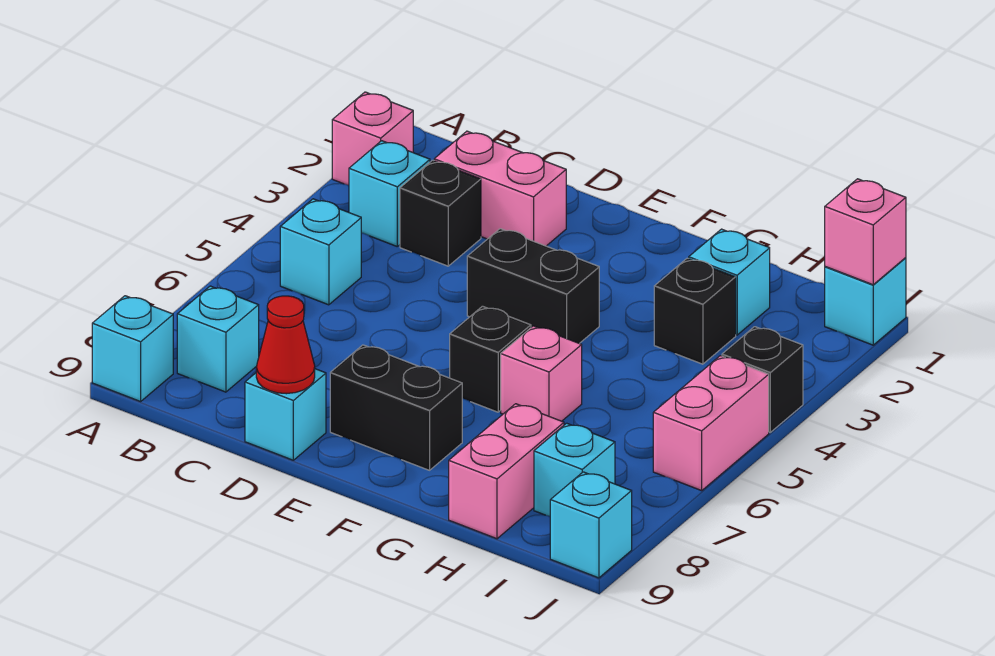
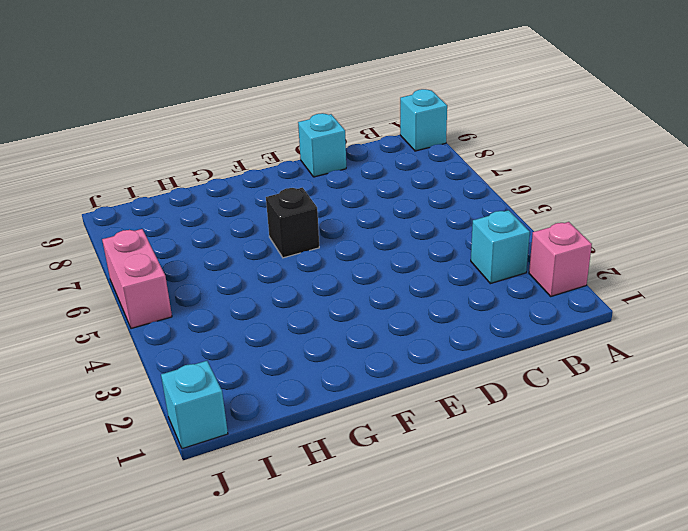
none -> cyan 1x1 brick [280,199,361,305]
none -> cyan 1x1 brick [177,286,259,392]
none -> pink 1x2 brick [434,131,566,246]

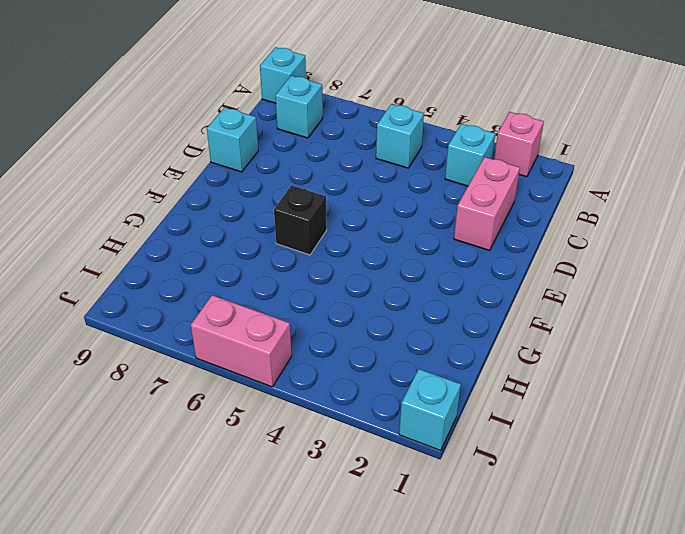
none -> black 1x1 brick [400,160,481,266]
none -> black 1x2 brick [467,229,599,343]
none -> black 1x2 brick [330,345,462,470]

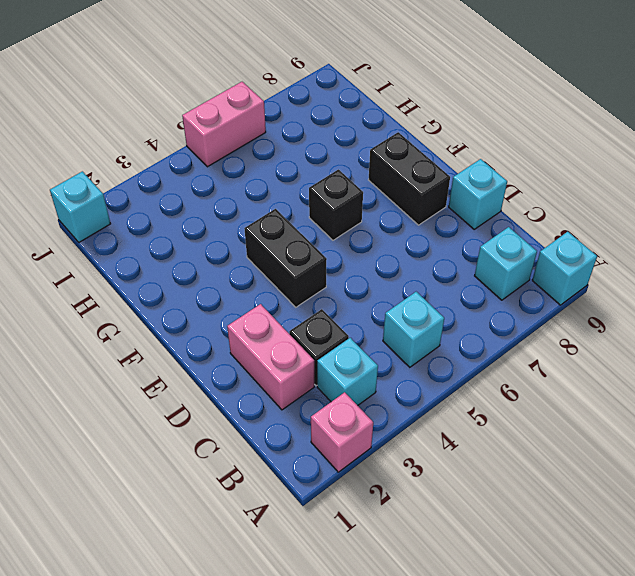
none -> pink 1x1 brick [501,326,582,421]
none -> cyan 1x1 brick [689,229,770,335]
none -> black 1x1 brick [654,258,736,364]

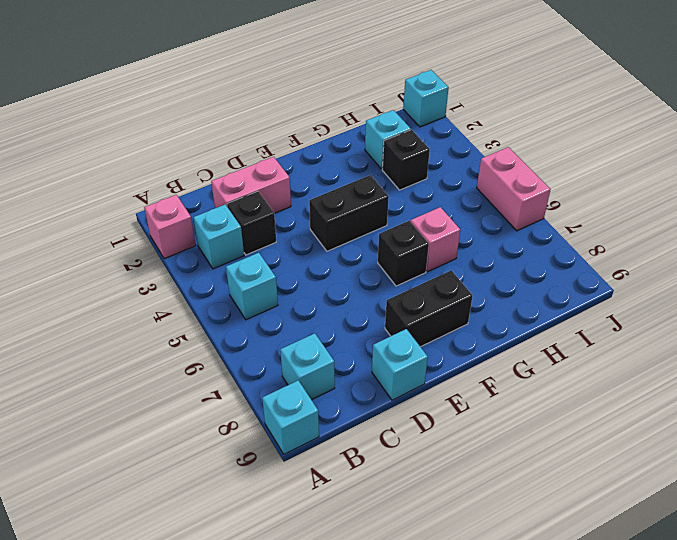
none -> pink 1x2 brick [449,404,564,539]
none -> cyan 1x1 brick [534,423,615,516]
none -> black 1x1 brick [722,327,803,432]

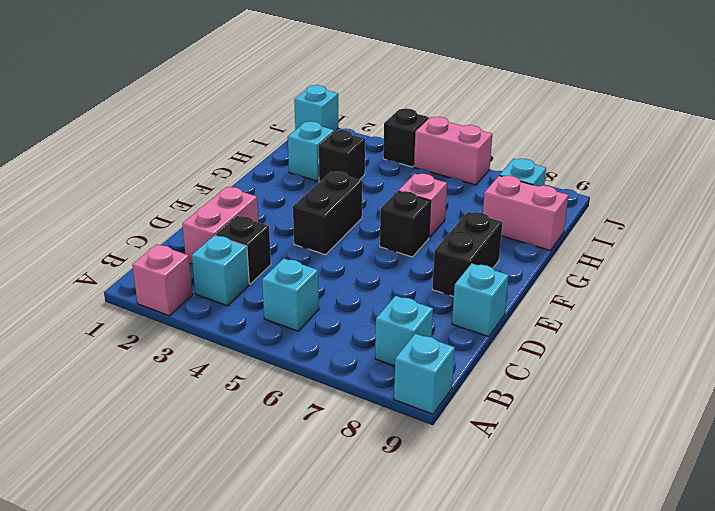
none -> cyan 1x1 brick [550,472,632,578]
none -> red 1x1 cone [256,296,315,394]
none -> pink 1x1 brick [825,179,906,285]

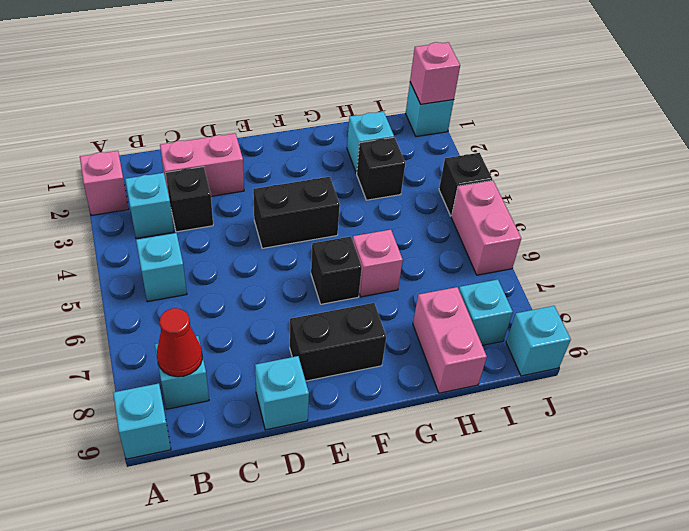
red 1x1 cone [157,308,202,377] -> red 1x1 cone moved to [256,296,315,394]

